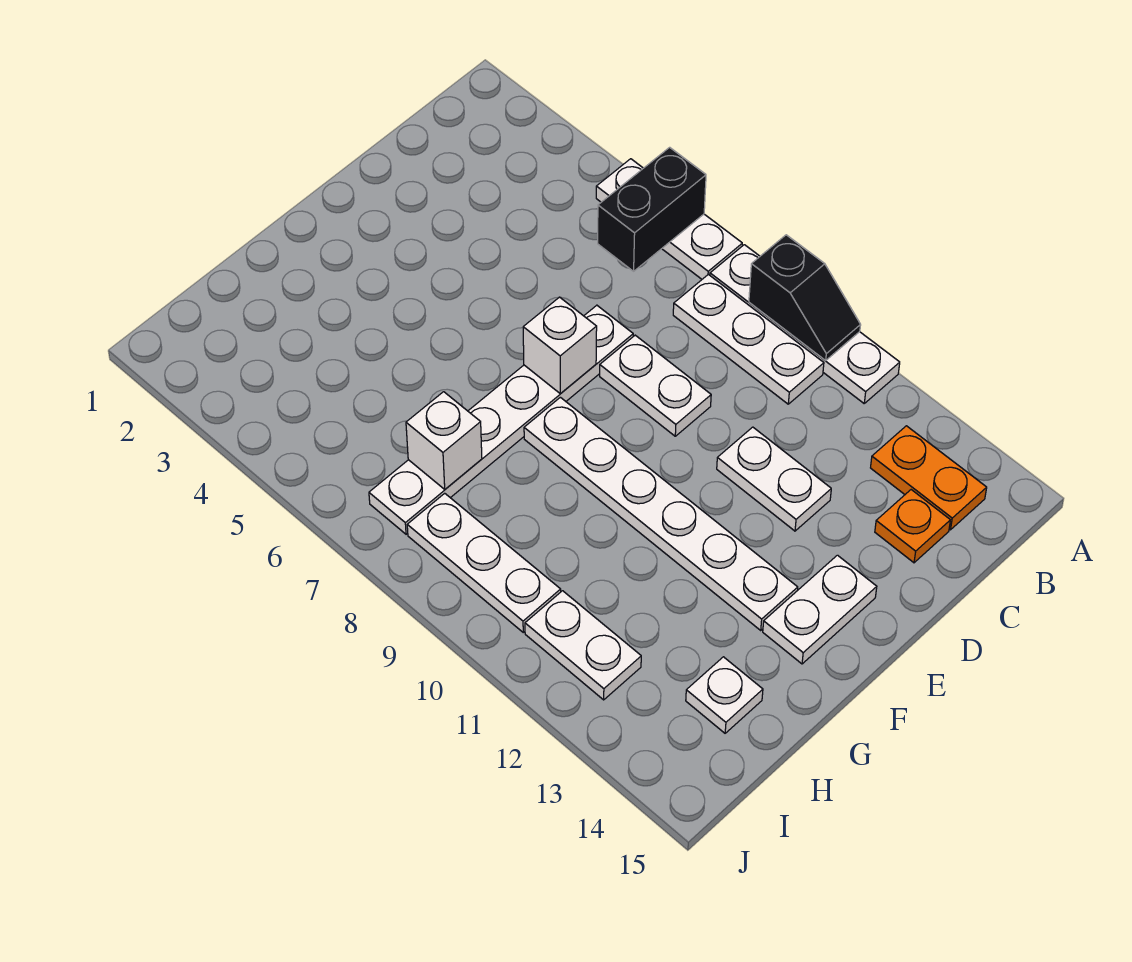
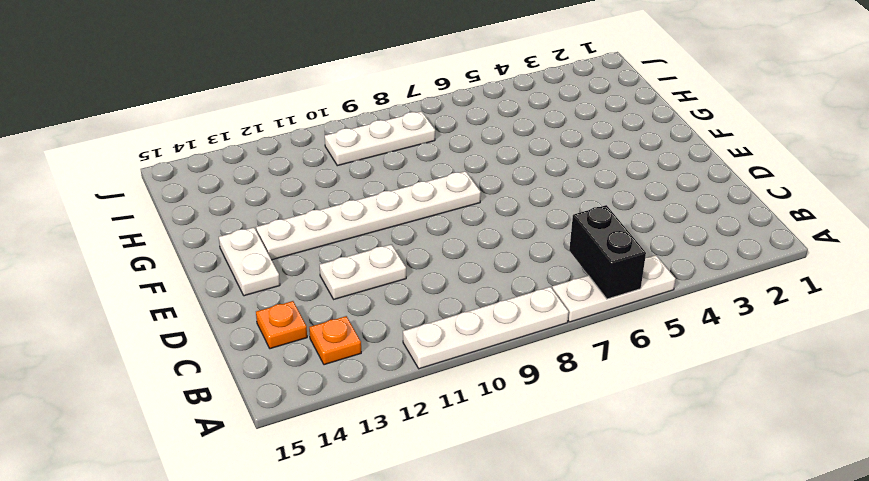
orange 1x1 plate [309,316,361,365] -> orange 1x2 plate [871,426,987,530]
none -> white 1x3 plate [673,274,824,404]
none -> white 1x6 plate [369,305,633,534]
none -> white 1x2 plate [600,335,711,436]

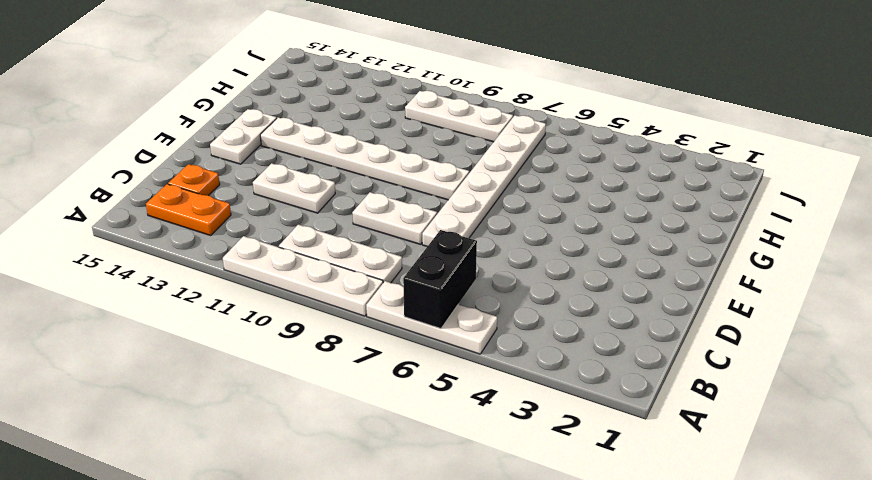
none -> white 1x1 plate [686,657,763,733]
none -> white 1x2 plate [525,591,641,700]
none -> black 1x2 slope [749,235,861,361]

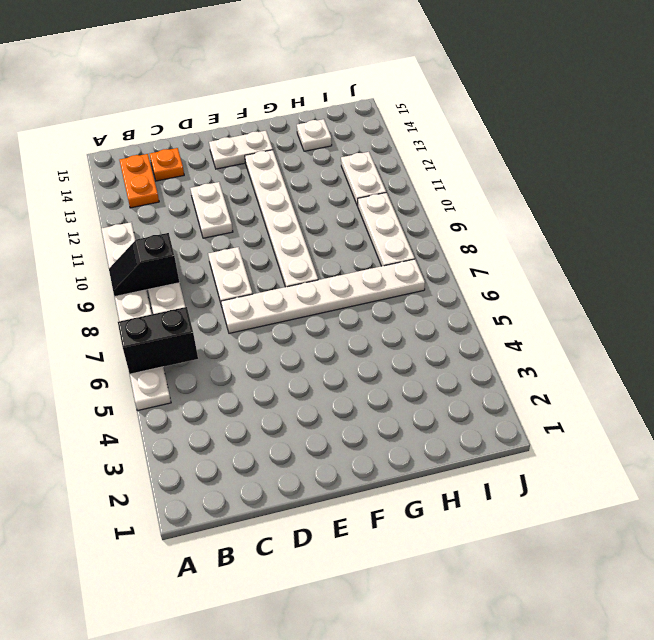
black 1x2 slope [109,233,179,297] -> black 1x2 slope turned to [749,235,861,361]
none -> white 1x1 brick [523,297,597,394]
none -> white 1x1 brick [406,392,482,489]

